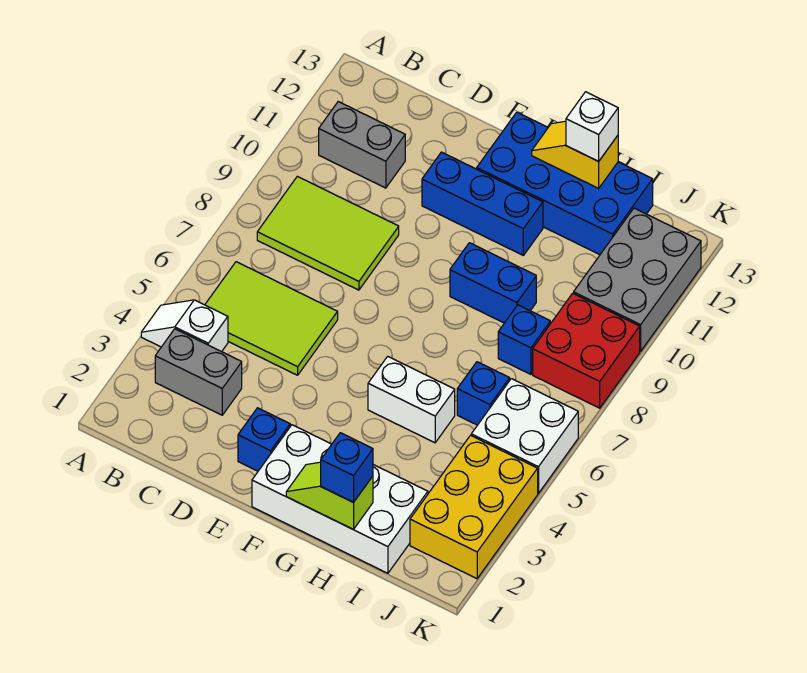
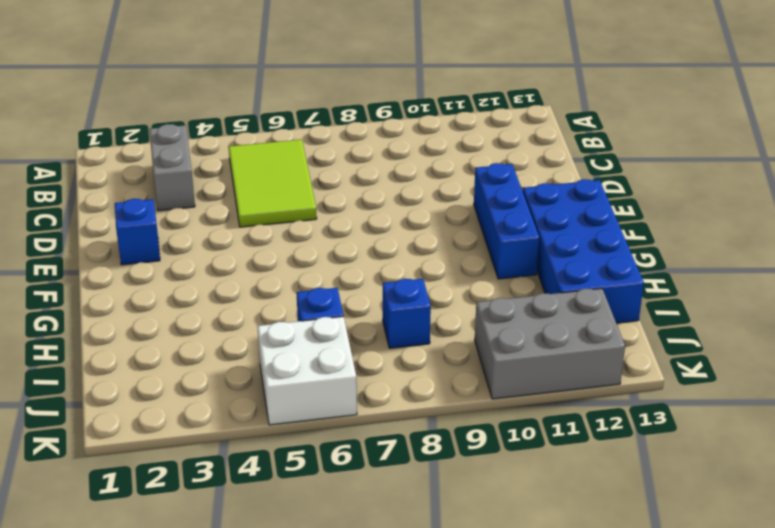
none -> white 1x2 slope [141,300,228,352]
none -> lime 2x3 tile [257,176,399,290]
none -> grey 1x2 brick [319,102,405,188]

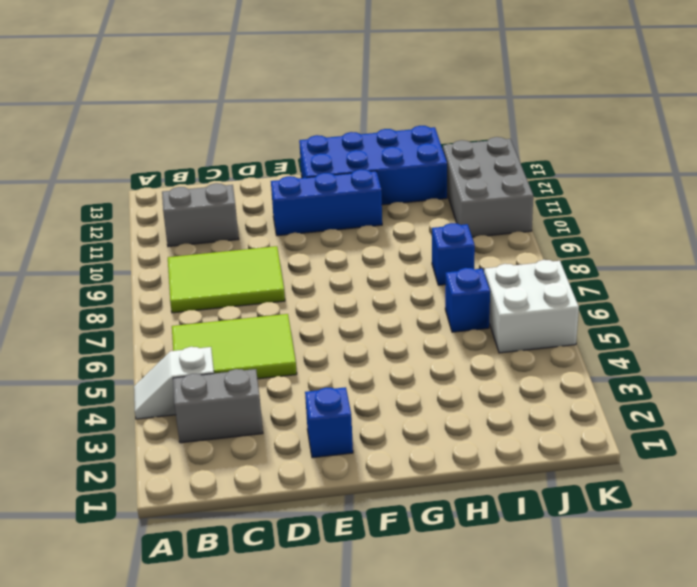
none -> white 2x4 brick [252,425,428,573]
none -> white 1x2 brick [368,356,455,443]
none -> blue 1x2 brick [450,243,536,323]

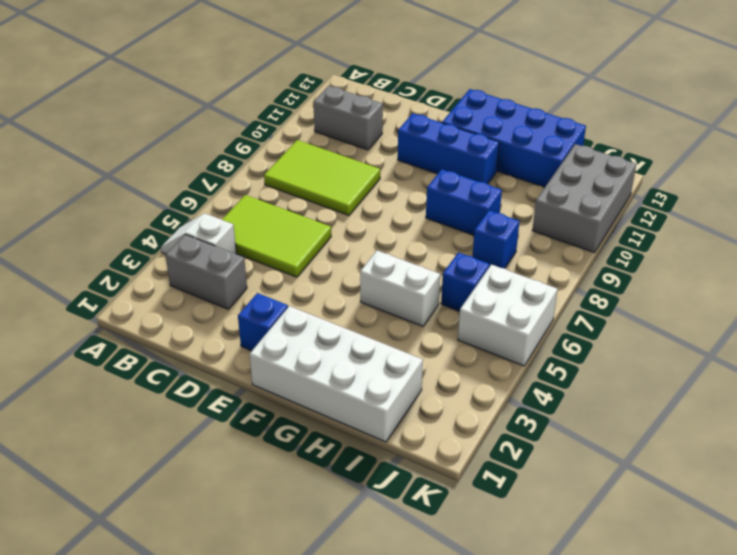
none -> yellow 2x3 brick [410,435,538,579]
none -> red 2x2 brick [533,293,640,408]
none -> lime 1x2 slope [286,462,373,530]

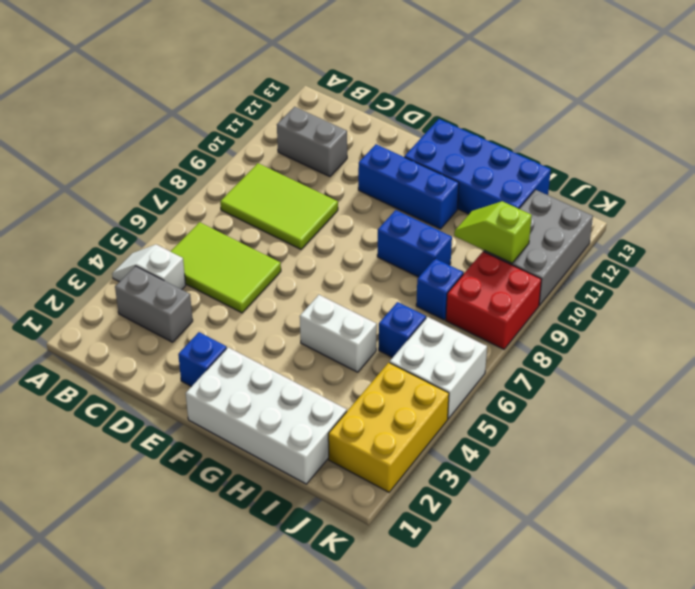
lime 1x2 slope [454,201,532,263] -> lime 1x2 slope moved to [286,462,373,530]
none -> yellow 1x2 slope [532,121,618,188]
none -> blue 1x1 brick [321,433,373,502]
none -> white 1x1 brick [566,92,618,161]

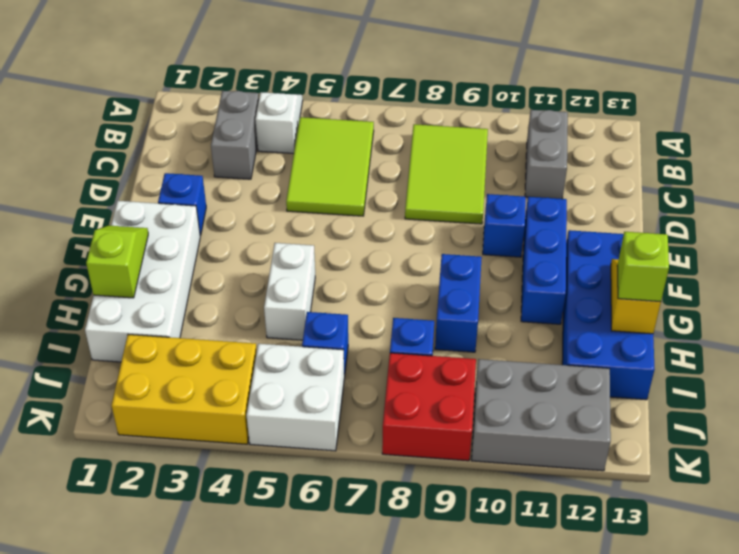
blue 1x1 brick [483,194,526,257] -> blue 1x1 brick moved to [321,433,373,502]
lime 1x1 brick [617,232,669,302] -> white 1x1 brick [566,92,618,161]

